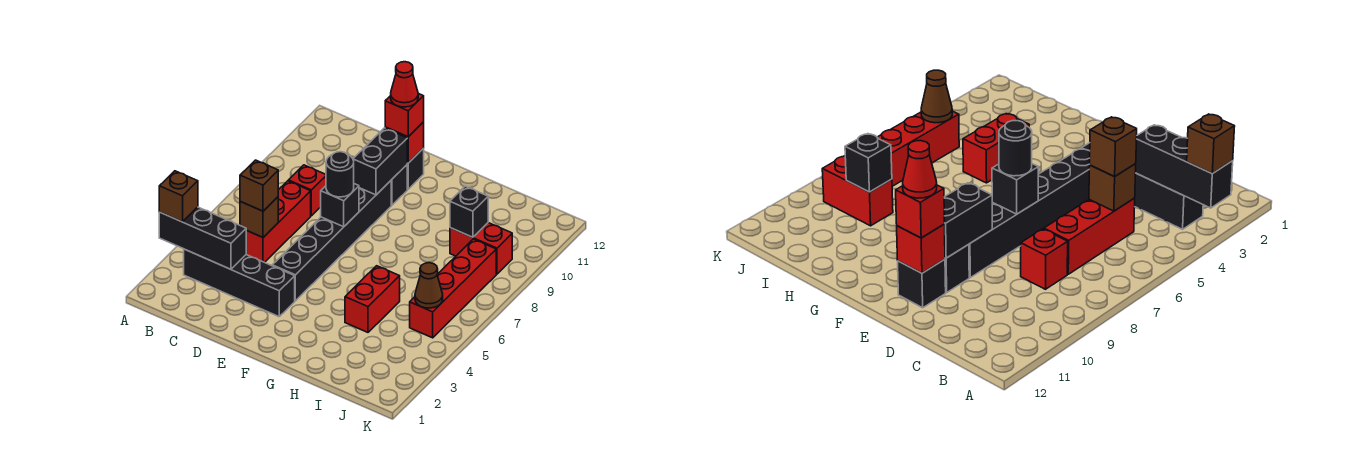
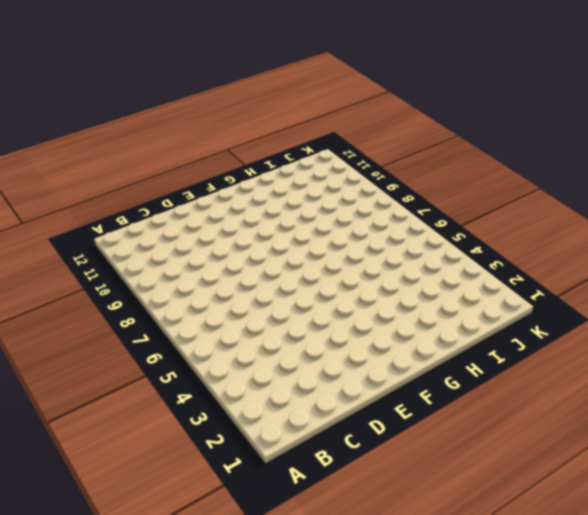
none -> black 1x4 brick [184,249,295,317]
none -> red 1x3 brick [246,181,311,263]
none -> red 1x1 brick [288,165,326,216]

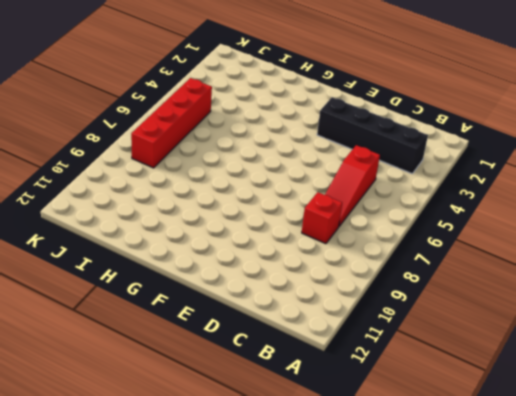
red 1x3 slope [325,145,380,226] -> red 1x3 brick [246,181,311,263]
none -> black 1x6 brick [272,181,391,301]
none -> black 1x1 brick [391,165,407,205]
none -> black 1x1 brick [407,149,424,189]

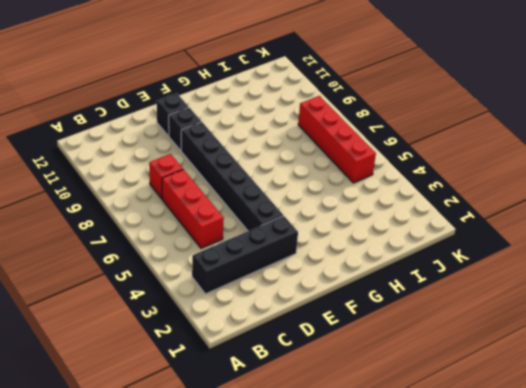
none -> red 1x2 brick [345,266,400,332]
none -> red 1x2 brick [450,223,512,274]
none -> black 1x3 brick [159,207,247,269]

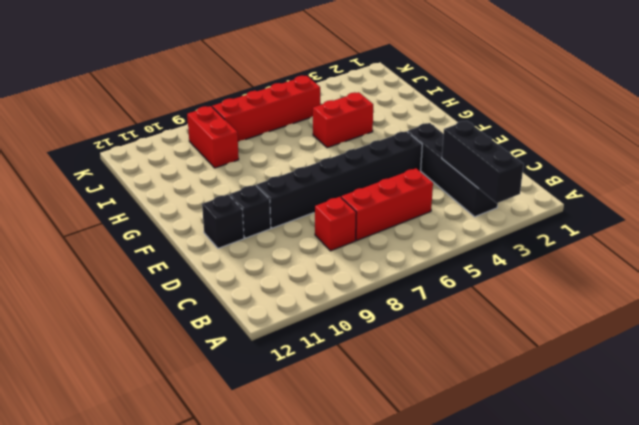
none -> brown 1x1 brick [240,197,278,237]
none -> black 1x1 brick [321,184,359,227]
none -> black 1x2 brick [353,128,407,195]

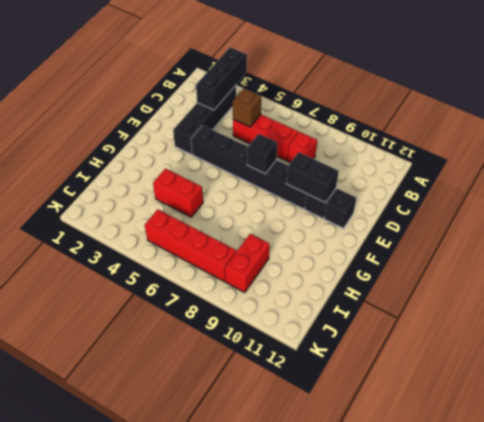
none -> red 1x1 brick [385,122,424,163]
none -> black 1x1 brick [450,186,488,237]
none -> brown 1x1 cone [415,263,443,308]

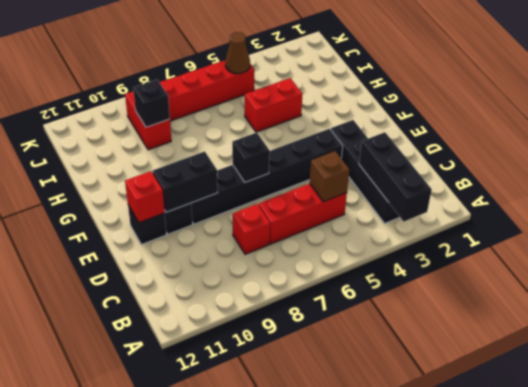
none -> brown 1x1 brick [159,171,198,222]
none -> brown 1x1 brick [240,160,278,211]
none -> black 1x1 round brick [326,152,354,197]

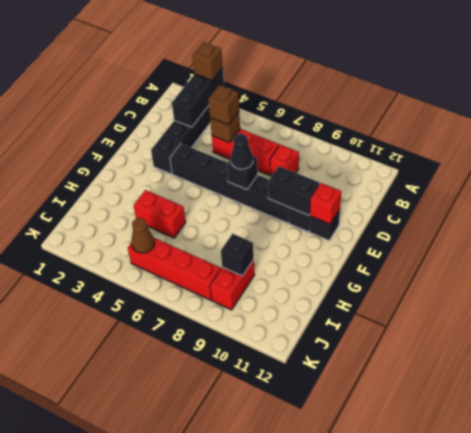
black 1x1 cone [231,134,253,169] -> black 1x1 round brick [326,152,354,197]
none -> red 1x1 brick [385,94,424,137]
none -> red 1x1 cone [391,62,418,107]

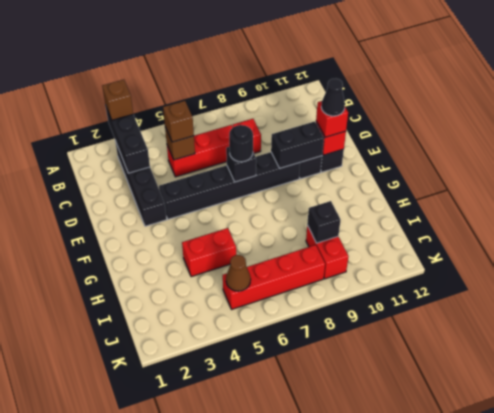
black 1x1 cone [321,79,345,116] -> red 1x1 cone [391,62,418,107]

